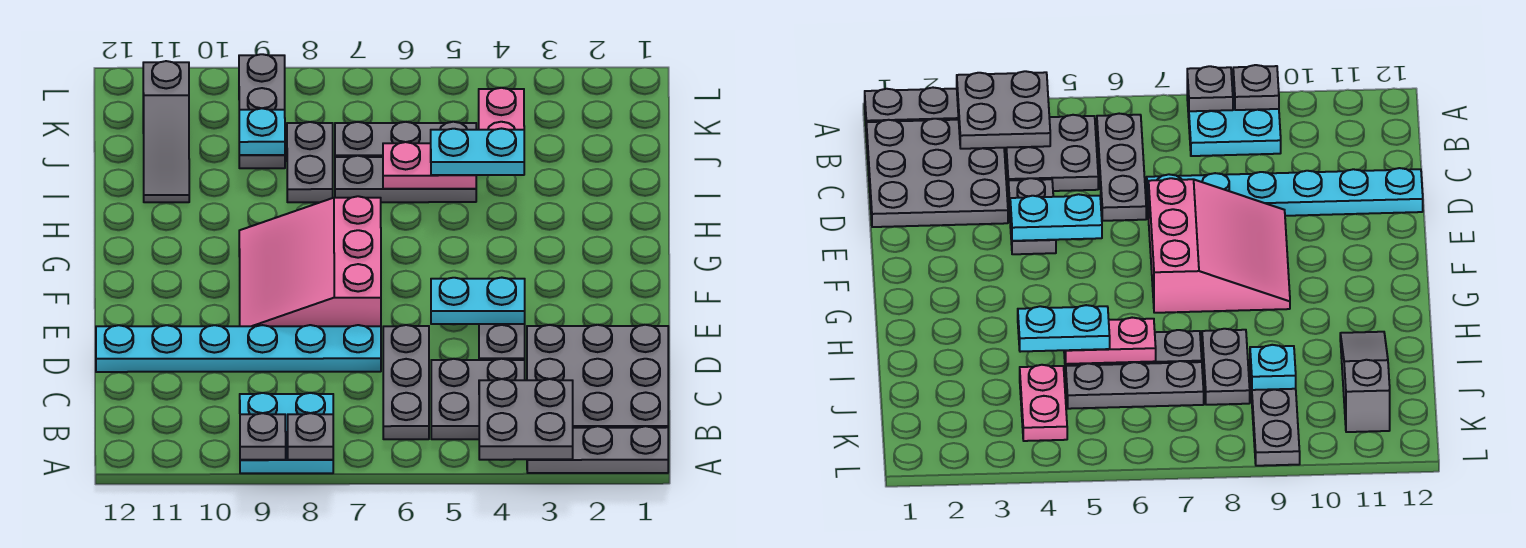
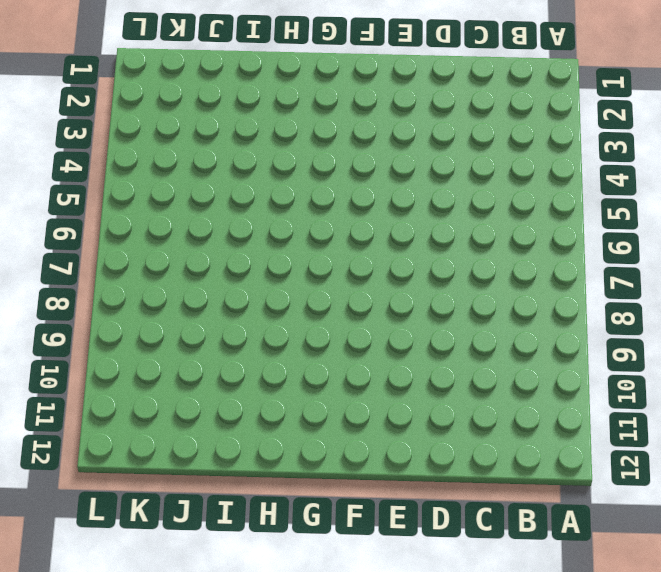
none -> grey 1x3 plate [527,426,668,473]
none -> cyan 2x2 plate [240,393,333,473]
none -> grey 3x3 plate [527,325,668,428]

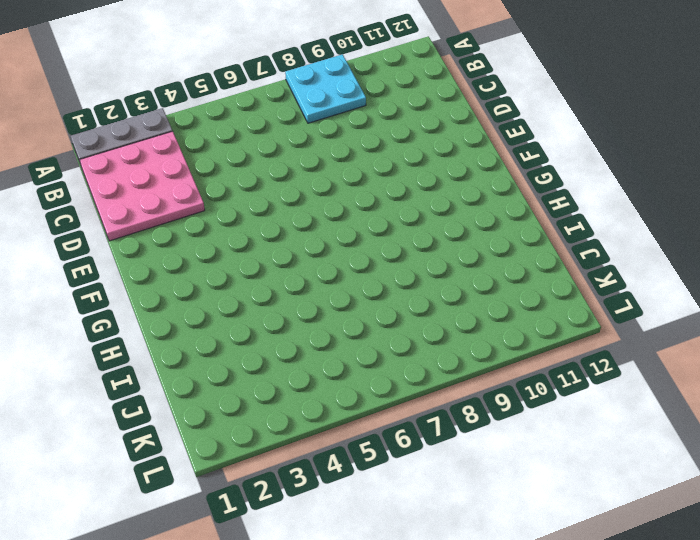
pink 3x3 plate [80,131,205,241] -> grey 3x3 plate [527,325,668,428]
none -> grey 2x2 plate [431,359,525,439]
none -> grey 1x3 plate [383,325,429,439]
none -> grey 1x2 plate [479,324,525,360]

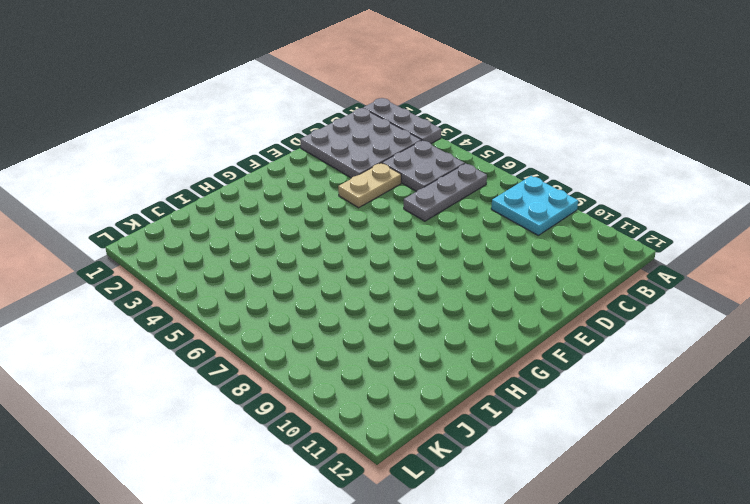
tan 1x2 plate [338,163,401,208] -> grey 1x2 plate [479,324,525,360]
none -> cyan 1x6 plate [96,325,381,372]
none -> pink 3x3 slope [239,196,381,326]
none -> grey 1x3 plate [335,156,476,202]

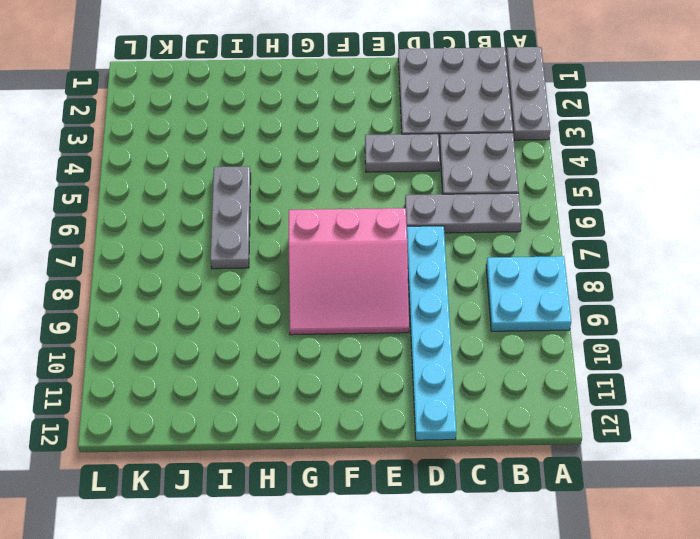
none -> grey 1x2 plate [287,122,333,202]
none -> grey 1x3 slope [143,61,189,202]
none -> pink 1x2 plate [479,88,524,130]

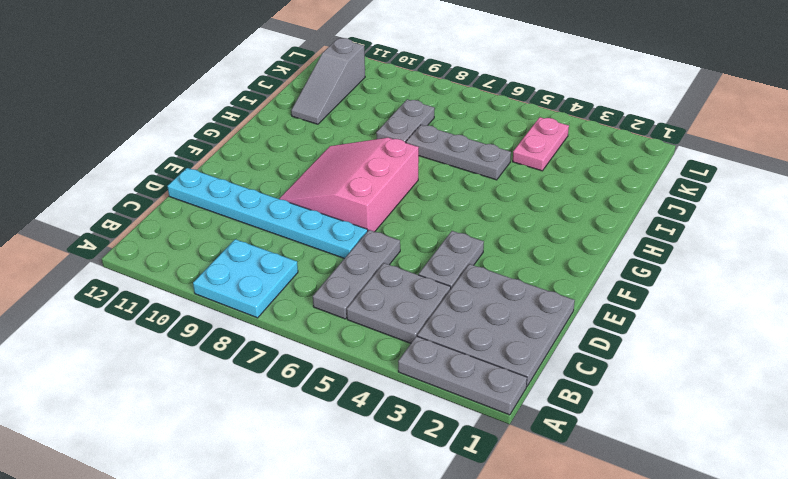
none -> grey 1x3 plate [335,122,476,157]
none -> grey 1x3 plate [239,54,285,168]
none -> grey 2x2 plate [479,379,573,460]

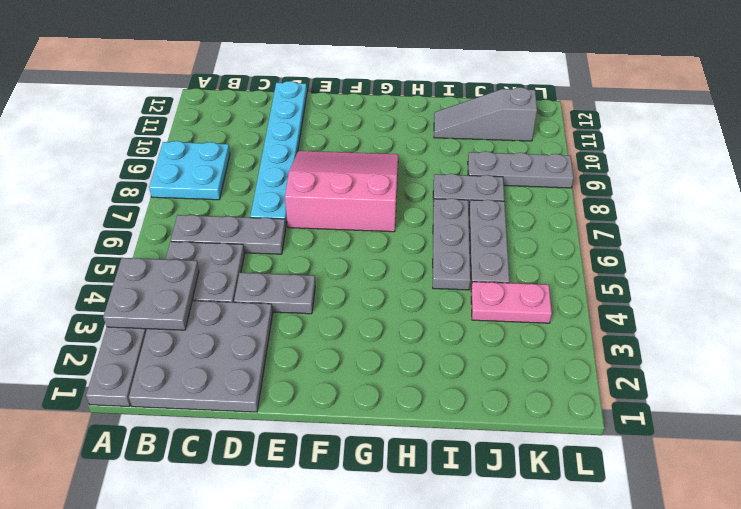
none -> grey 1x1 plate [288,413,333,460]
none -> grey 1x1 plate [240,413,286,460]
none -> cyan 1x2 plate [431,278,525,324]

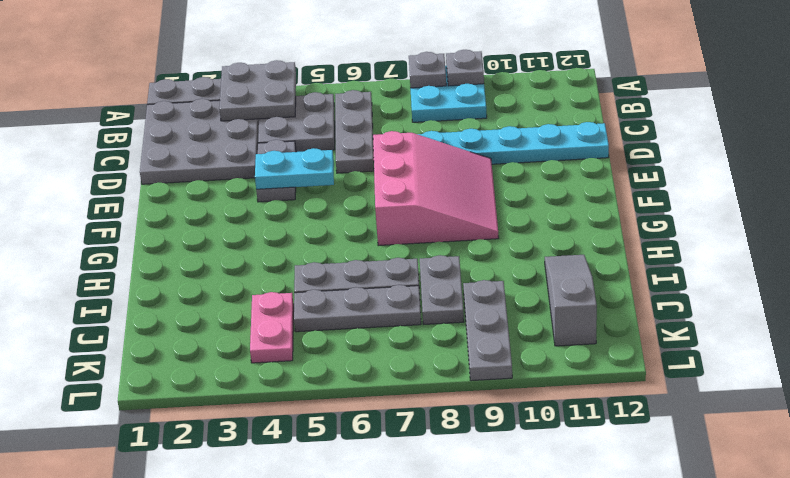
none -> pink 1x2 plate [383,142,476,189]
none -> cyan 1x1 plate [239,108,285,155]
none -> cyan 1x2 plate [431,129,524,175]

